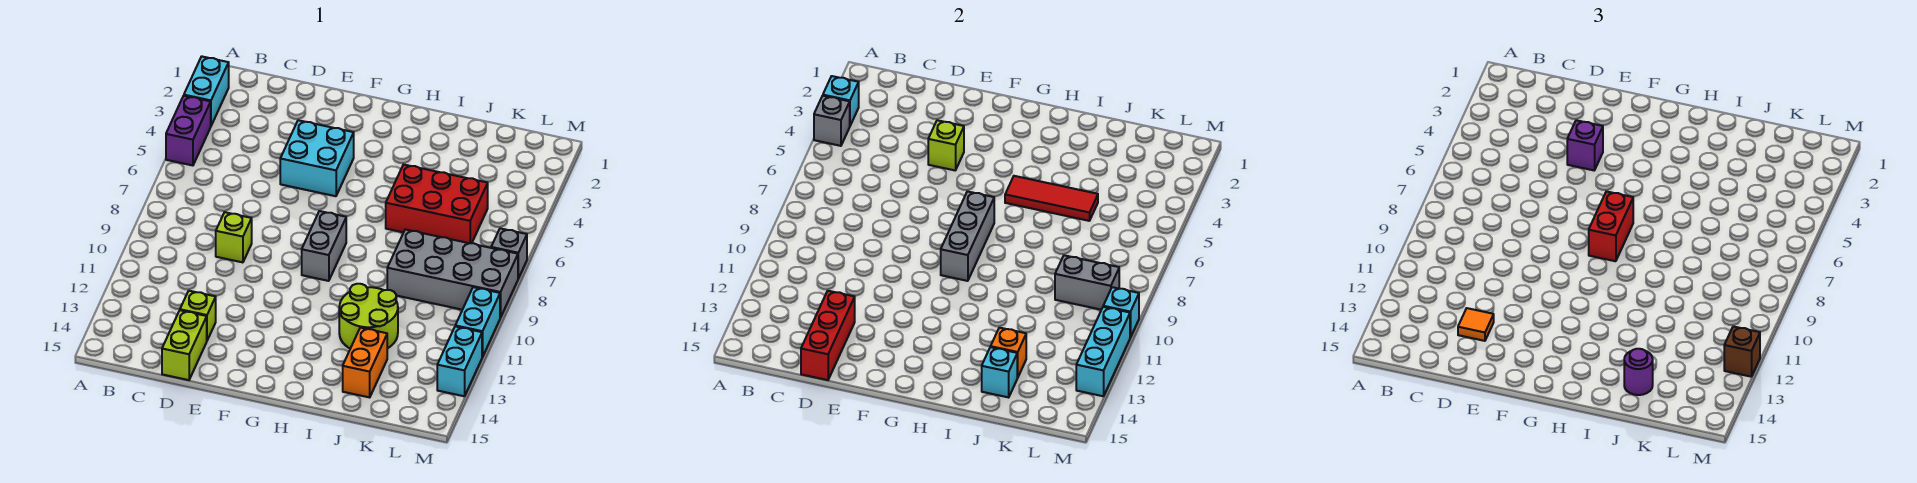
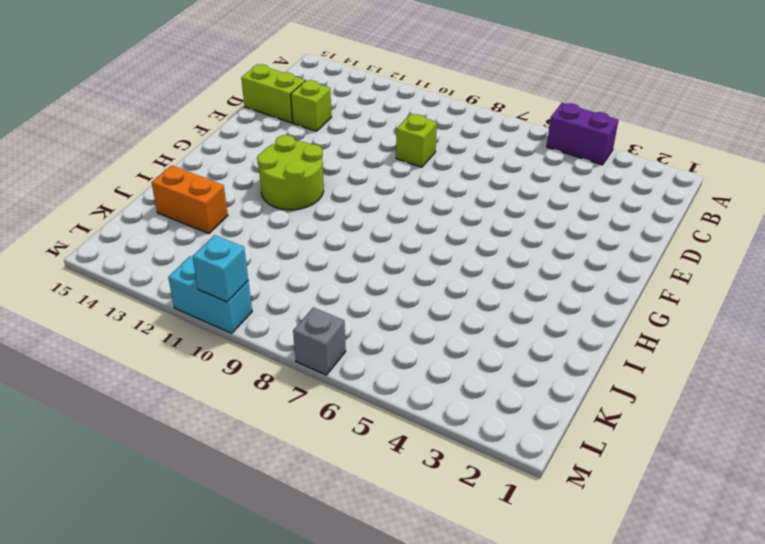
lime 2x2 round brick [257,135,324,210] -> lime 2x2 round brick moved to [339,284,398,349]
none -> cyan 1x2 brick [184,56,229,126]
none -> cyan 2x2 brick [280,120,354,196]
none -> grey 1x2 brick [302,211,346,281]
none -> red 2x3 brick [386,165,488,243]

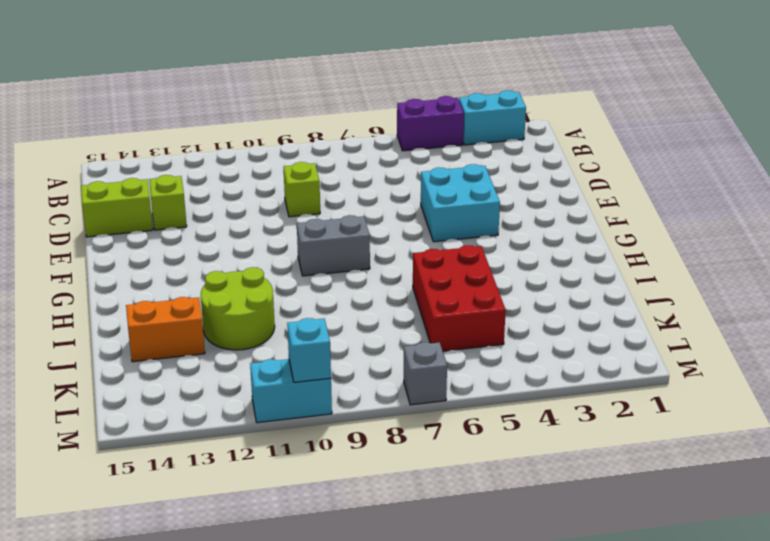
none -> grey 2x4 brick [387,230,518,318]
none -> cyan 1x2 brick [437,326,482,396]
none -> cyan 1x1 brick [823,76,859,126]
none -> grey 1x1 brick [814,96,850,146]

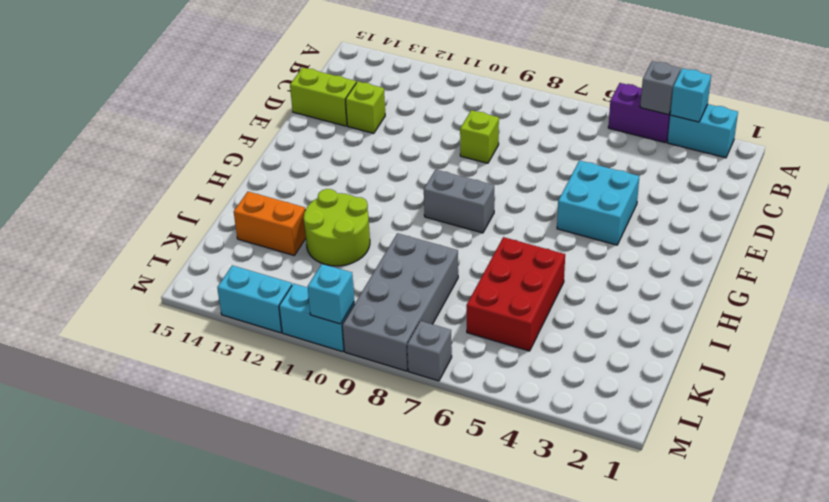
none -> red 1x3 brick [801,291,855,380]
none -> lime 1x1 brick [928,120,964,170]
none -> grey 1x3 brick [941,191,994,281]
none -> red 1x3 tile [1005,176,1098,221]

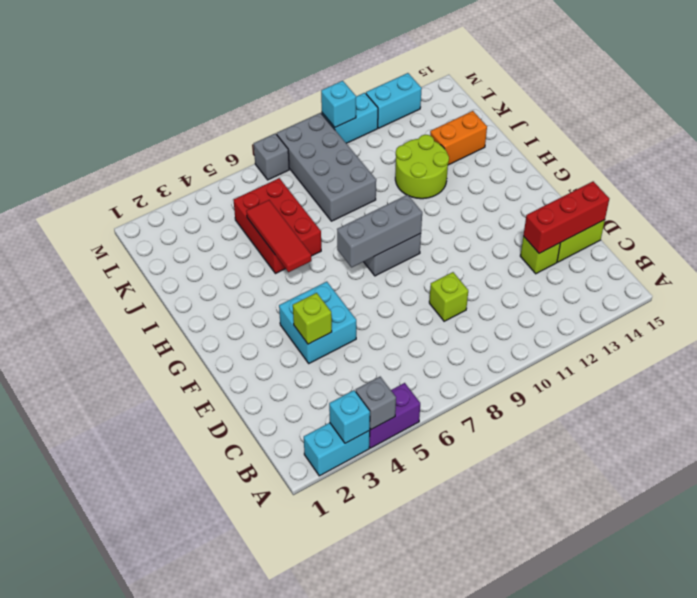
none -> orange 1x1 brick [991,328,1026,378]
none -> cyan 1x1 brick [982,347,1017,397]
none -> grey 1x2 brick [1055,255,1119,310]
none -> cyan 1x3 brick [1076,307,1130,396]

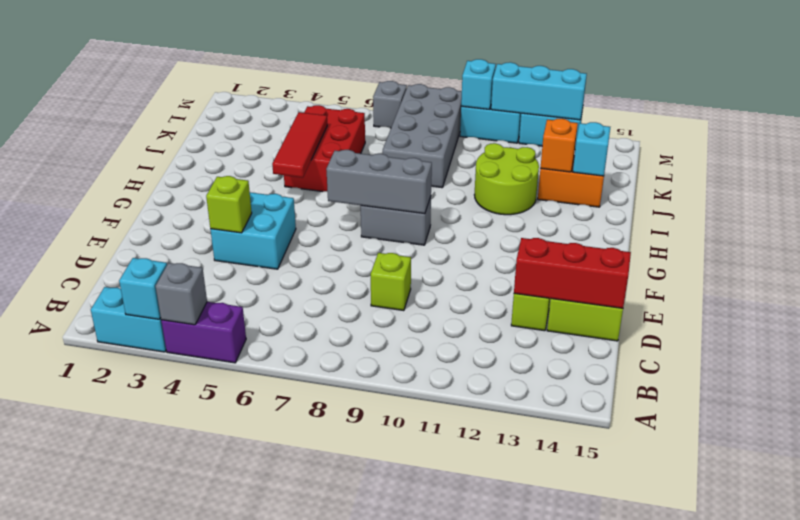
none -> grey 1x2 brick [1055,255,1119,310]
none -> orange 1x1 tile [1458,308,1494,341]
none -> purple 1x1 brick [1567,120,1603,170]
none -> red 1x2 brick [1589,191,1633,261]

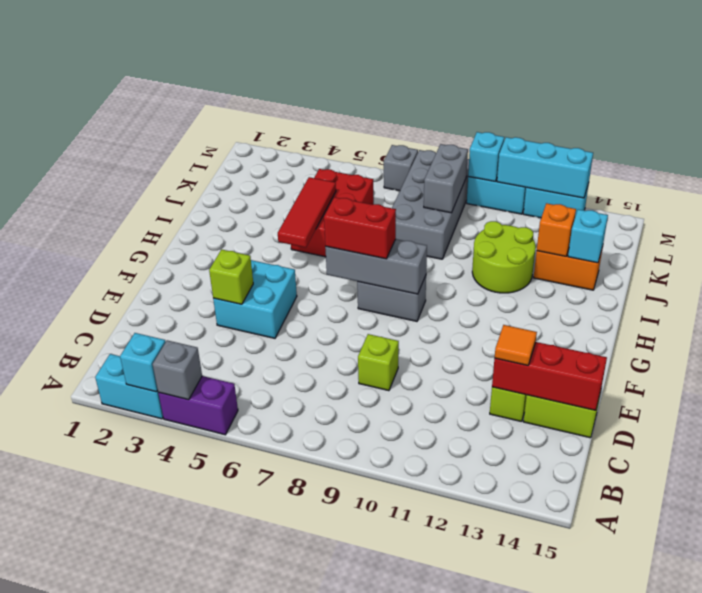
none -> purple 1x1 brick [1567,120,1603,170]
none -> purple 1x1 round brick [1624,349,1653,395]
none -> brown 1x1 brick [1724,326,1760,377]

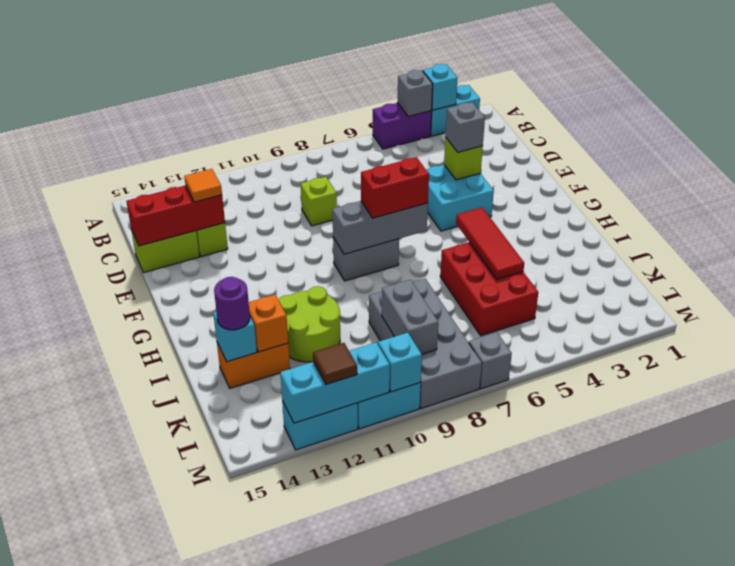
grey 1x1 brick [446,102,485,152] -> purple 1x1 brick [1567,120,1603,170]
brown 1x1 tile [313,343,357,385] -> brown 1x1 brick [1724,326,1760,377]

